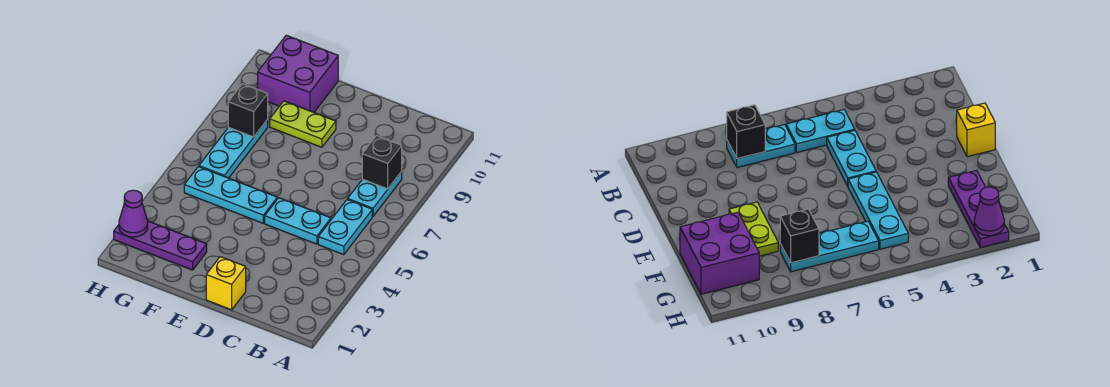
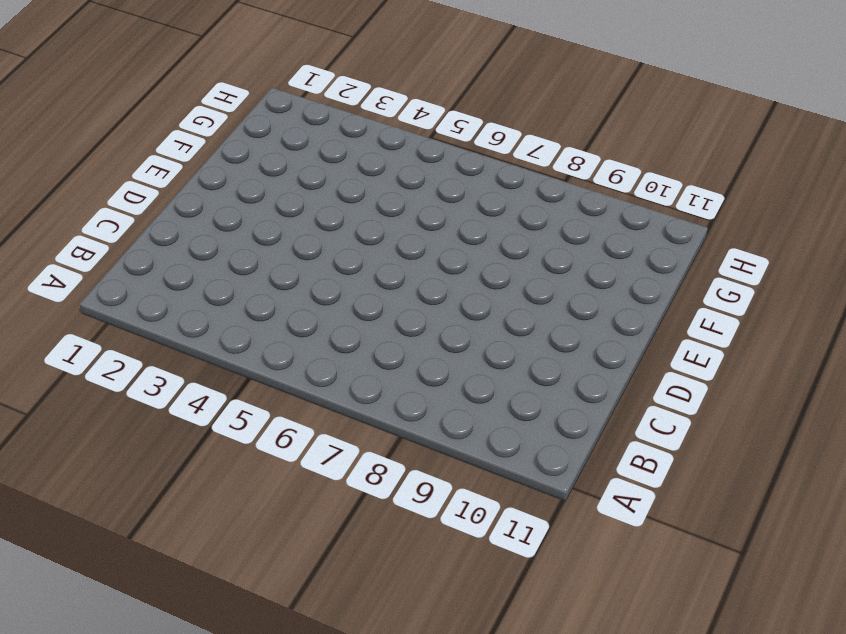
none -> cyan 1x2 plate [318,199,372,255]
none -> cyan 1x2 plate [348,172,402,216]
none -> cyan 1x2 plate [265,198,331,244]

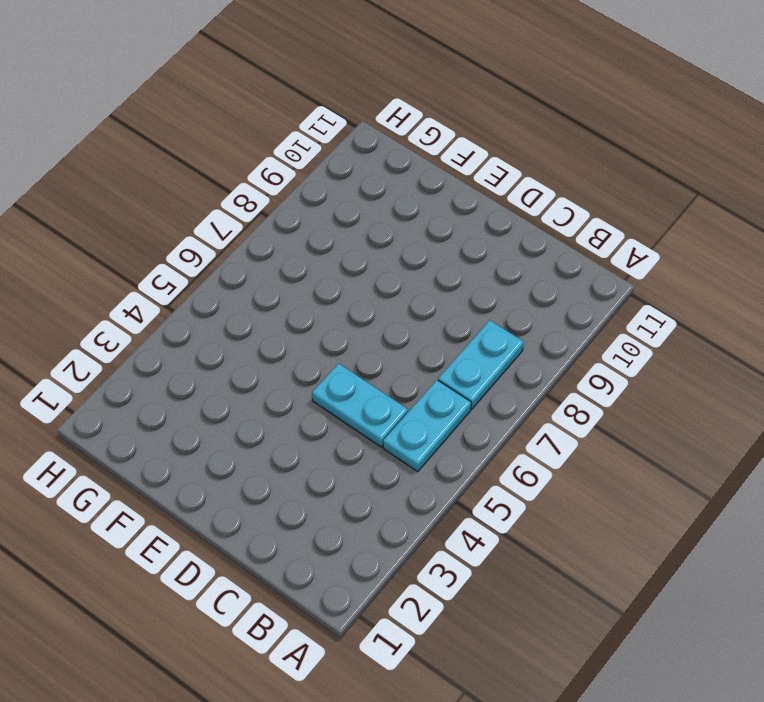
none -> yellow 1x1 brick [206,257,246,310]
none -> cyan 1x3 plate [184,167,277,223]
none -> lime 1x2 plate [270,101,336,147]

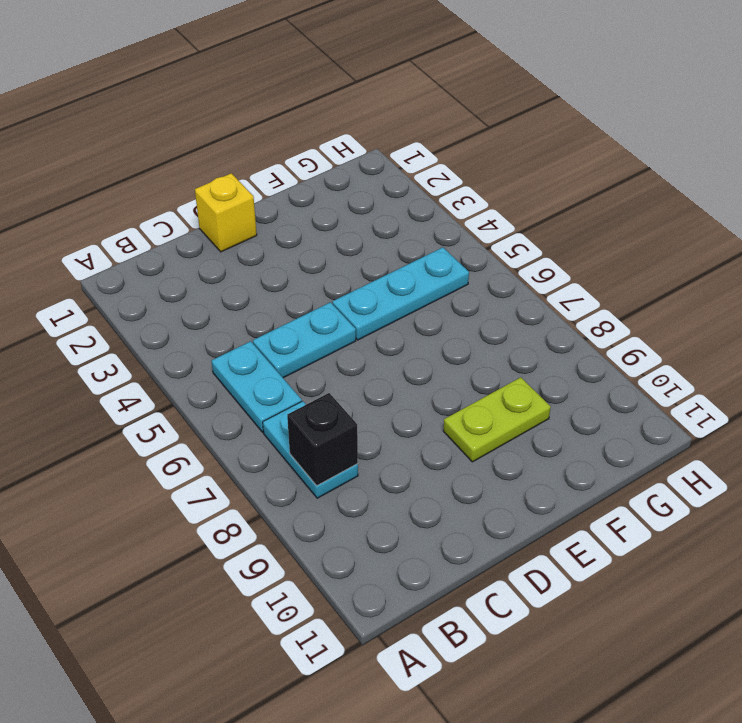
none -> purple 1x3 plate [114,221,207,270]
none -> purple 2x2 brick [258,35,338,112]
none -> cyan 1x3 plate [199,120,268,178]

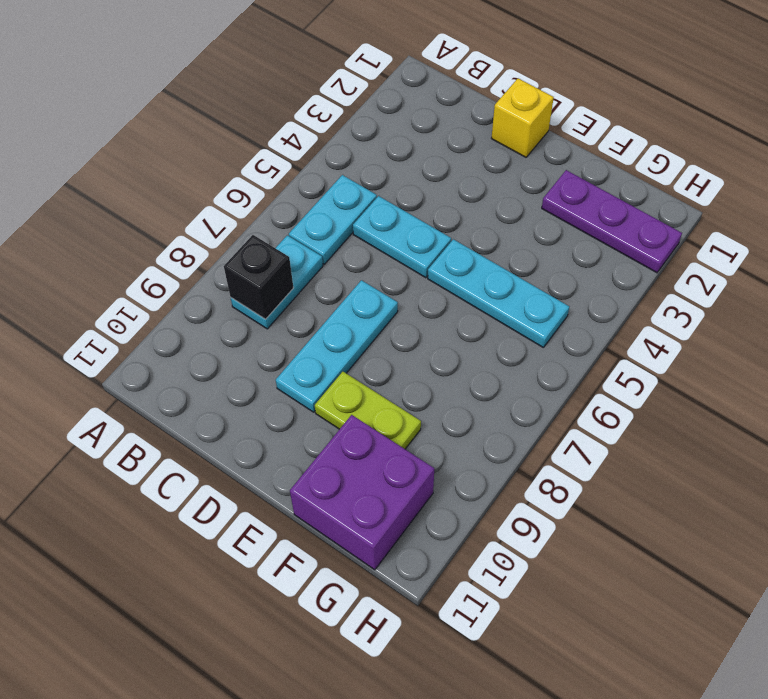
cyan 1x3 plate [276,280,398,412] -> cyan 1x3 plate moved to [199,120,268,178]
none -> black 1x1 brick [228,84,268,137]
none -> purple 1x1 cone [119,190,148,237]

